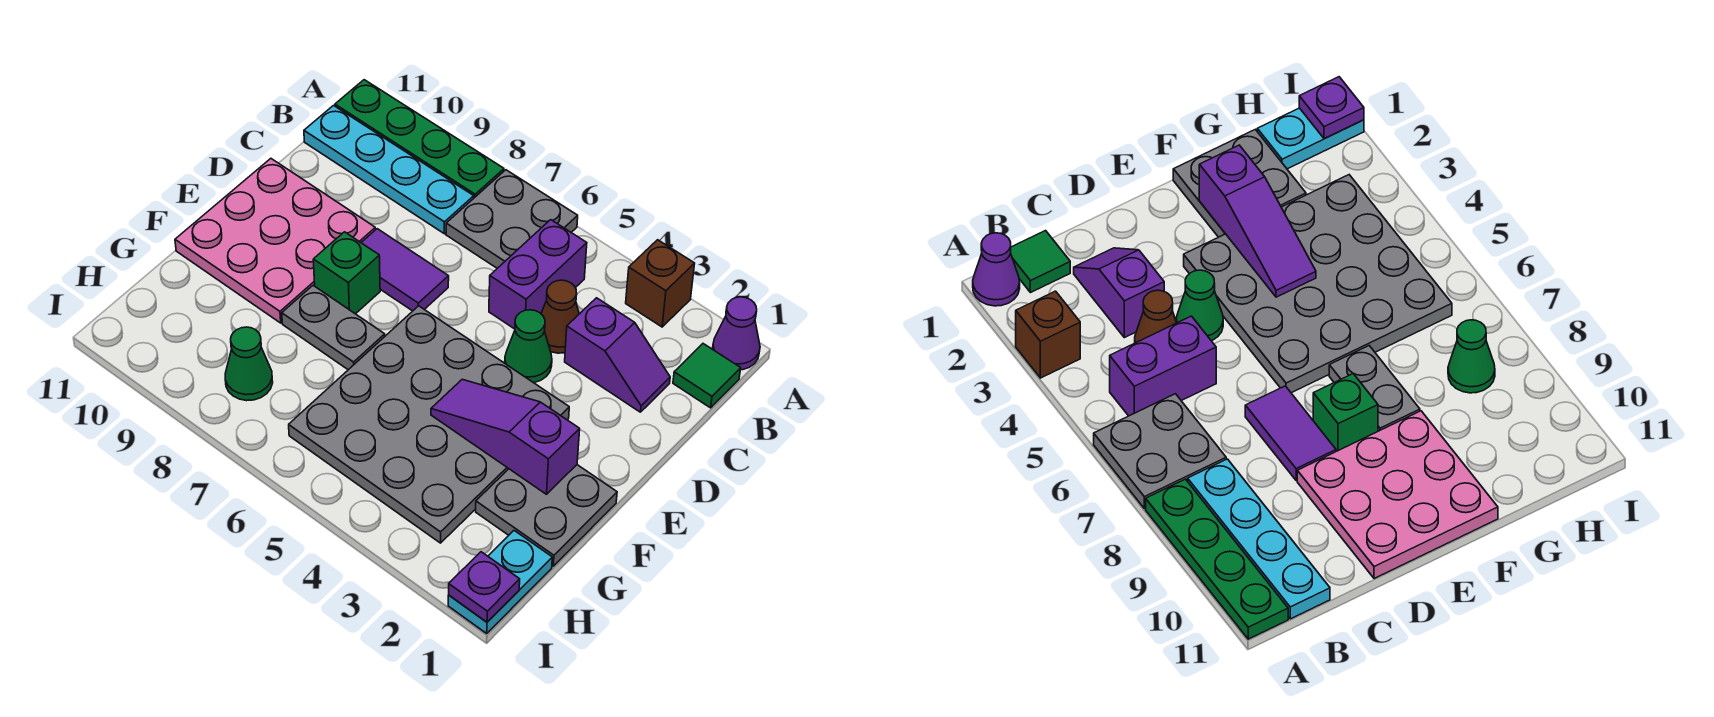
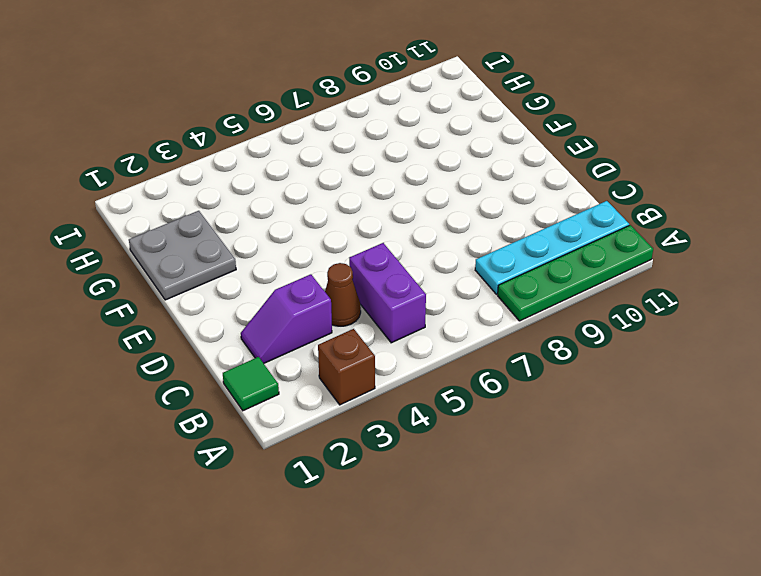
none -> purple 1x1 cone [713,297,760,370]
none -> grey 2x2 plate [446,170,578,268]
none -> green 1x1 cone [505,310,552,383]

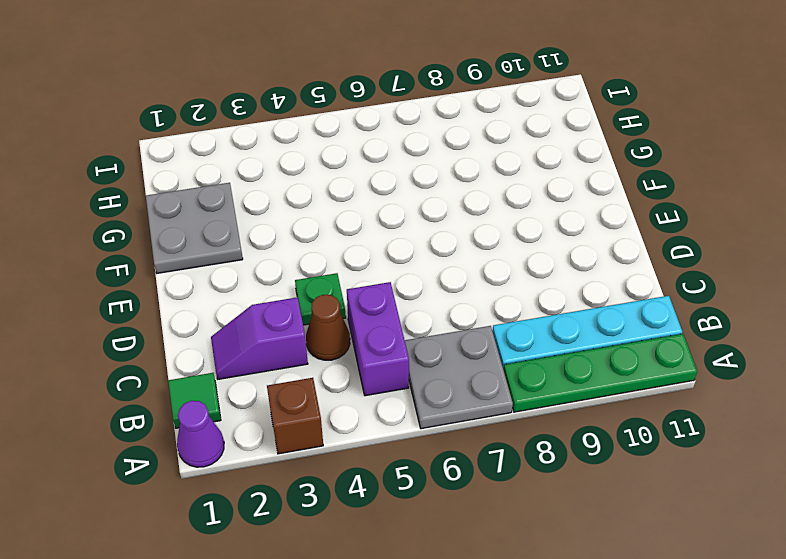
green 1x1 plate [295,273,346,325] -> green 1x1 cone [505,310,552,383]
none -> purple 1x2 tile [361,229,449,311]
none -> pink 3x3 plate [175,159,375,323]
none -> grey 4x4 plate [289,306,569,543]

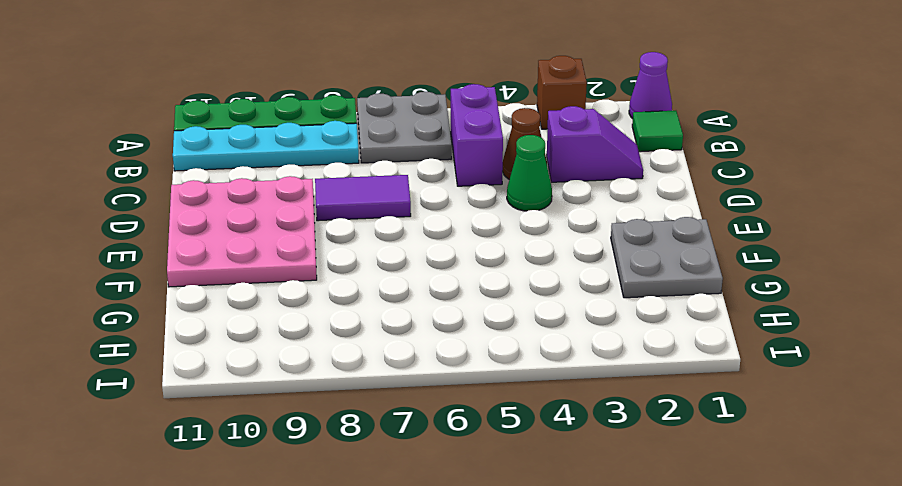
none -> grey 4x4 plate [289,306,569,543]
none -> green 1x1 brick [313,232,380,314]
none -> grey 1x2 plate [282,285,385,370]

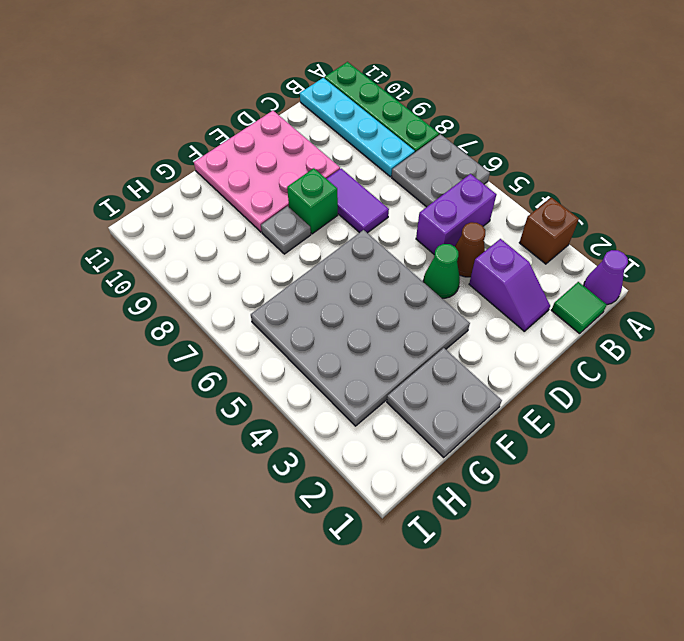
grey 1x1 plate [261,206,311,254] -> grey 1x2 plate [282,285,385,370]
none -> cyan 1x2 plate [448,531,552,633]
none -> green 1x1 cone [225,327,273,401]
none -> purple 1x3 slope [431,379,580,494]

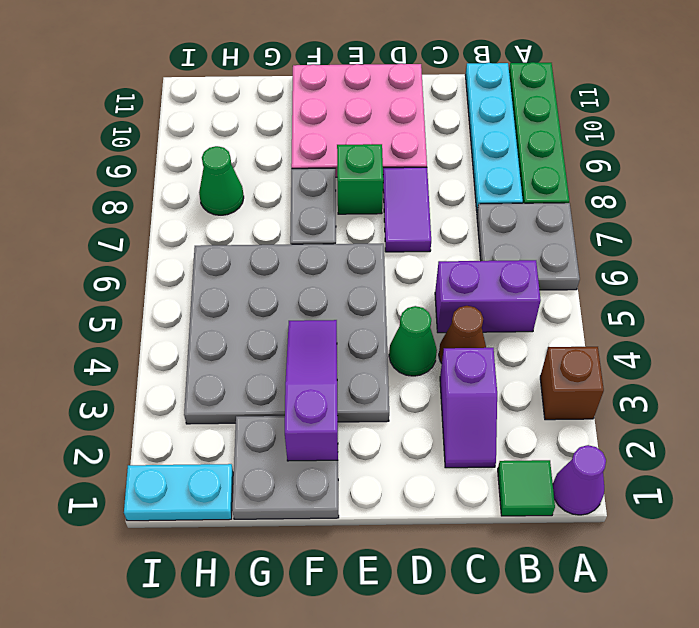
none -> purple 1x1 plate [449,552,520,622]

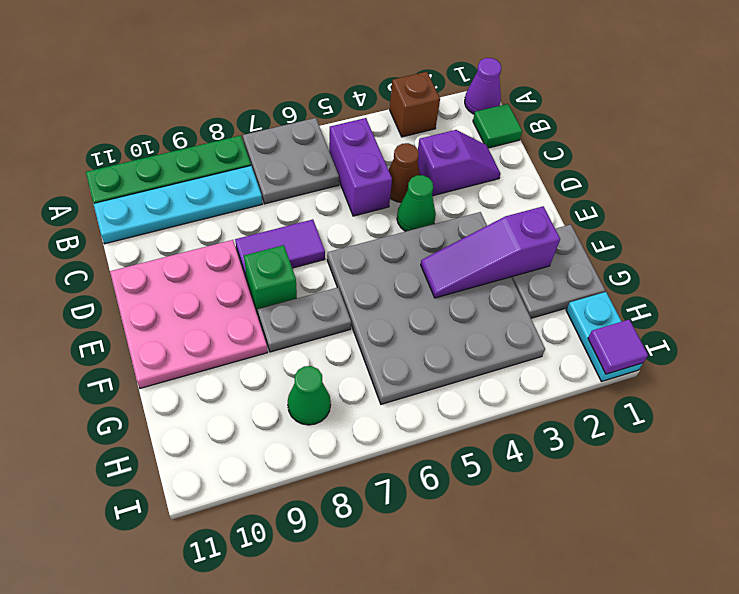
purple 1x1 tile [588,320,648,374] -> purple 1x1 plate [449,552,520,622]

